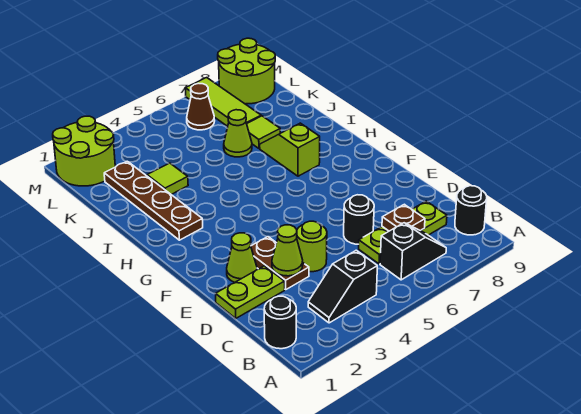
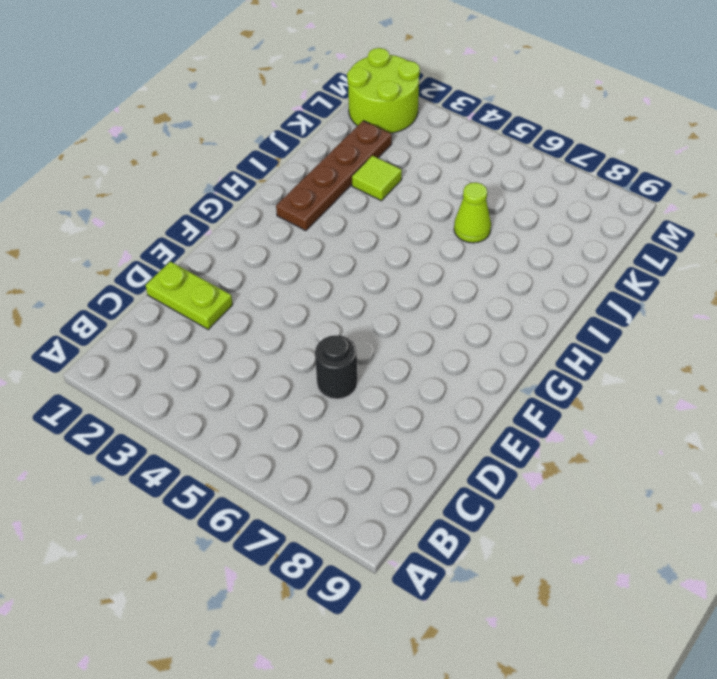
none -> black 1x1 round brick [264,296,296,349]
none -> black 1x2 slope [308,250,377,323]
none -> black 1x2 slope [380,223,446,280]

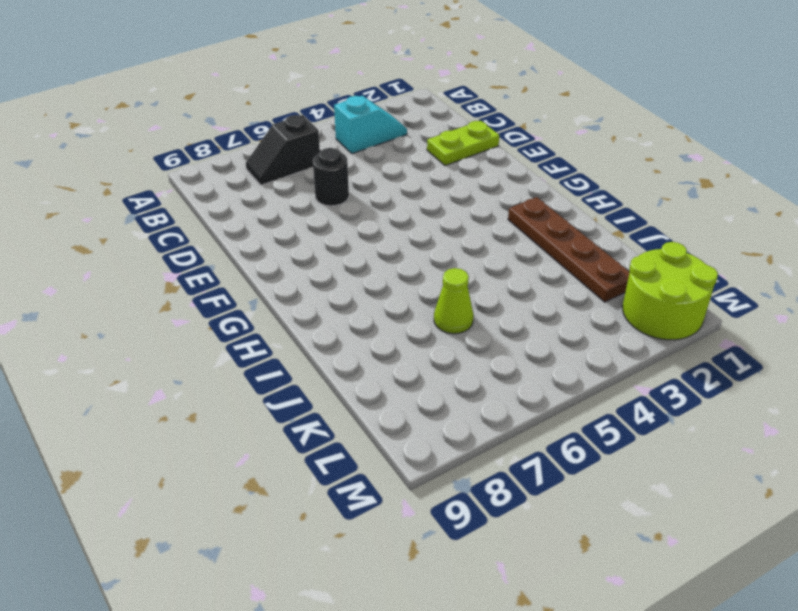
cyan 1x2 slope [334,96,407,154] -> black 1x2 slope [308,250,377,323]
none -> black 1x1 round brick [264,296,296,349]
none -> black 1x1 round brick [455,186,487,235]
none -> lime 1x3 plate [359,201,447,264]

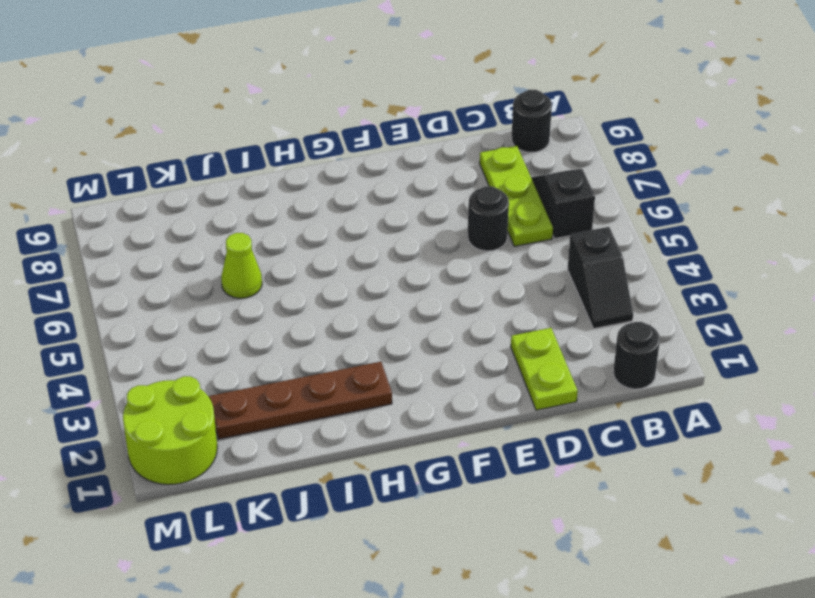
none -> brown 1x2 plate [251,237,309,289]
none -> lime 1x1 round brick [297,221,327,272]
none -> lime 1x1 cone [227,233,257,282]

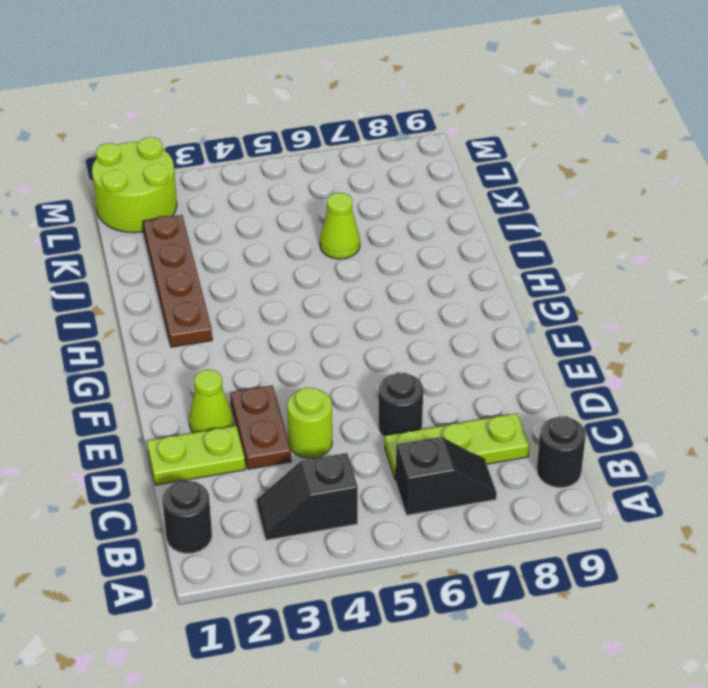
none -> lime 1x2 slope [260,123,320,176]
none -> lime 1x1 tile [147,163,188,194]
none -> lime 1x1 tile [247,116,280,148]

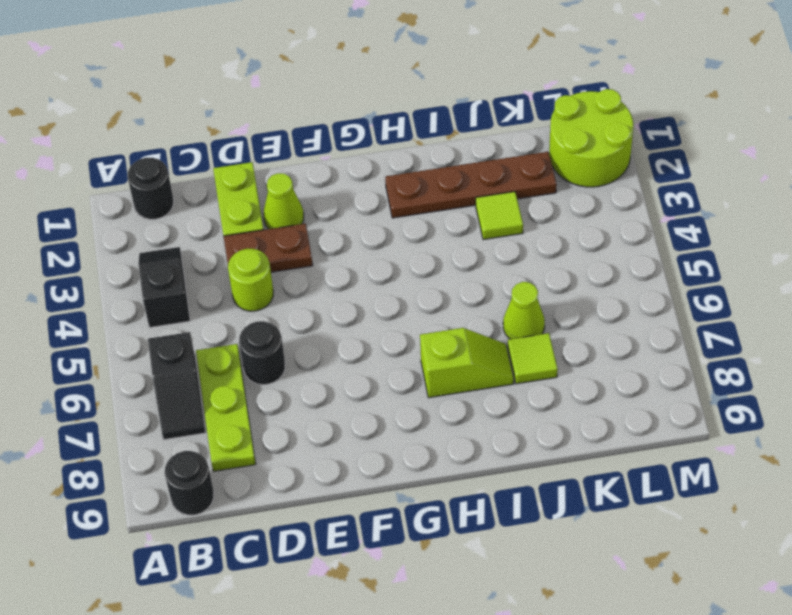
none -> lime 1x3 tile [185,78,261,126]
none -> brown 1x1 cone [187,83,215,130]
none -> lime 2x2 round brick [218,38,275,104]

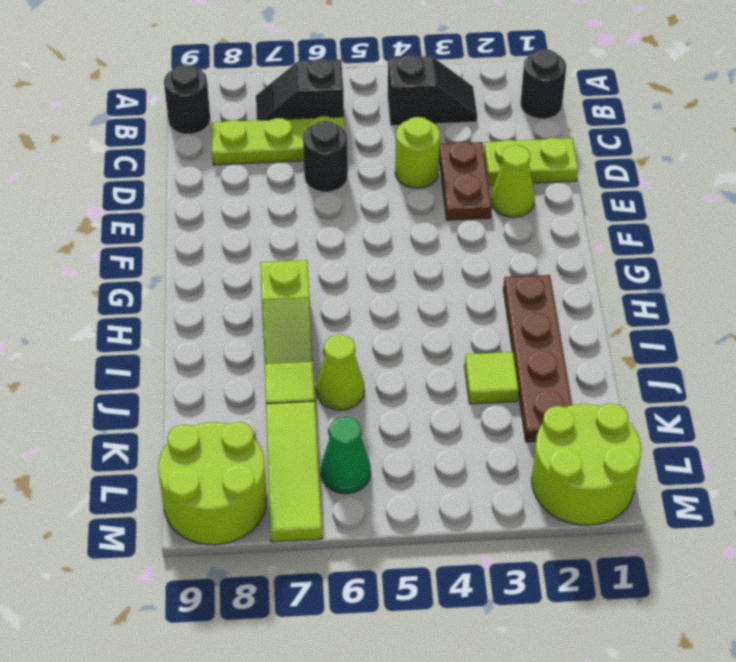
green 1x1 cone [321,416,371,494] -> brown 1x1 cone [187,83,215,130]
none -> brown 1x1 plate [382,204,425,231]
none -> lime 1x1 cone [272,225,303,276]

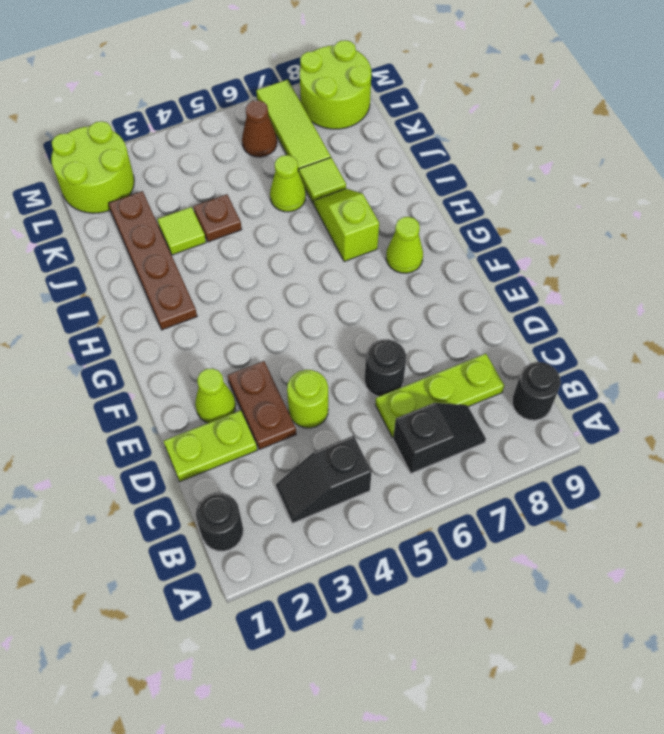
lime 1x1 cone [386,217,423,273] -> lime 1x1 cone moved to [272,225,303,276]
brown 1x1 plate [193,194,242,242] -> brown 1x1 plate moved to [382,204,425,231]

